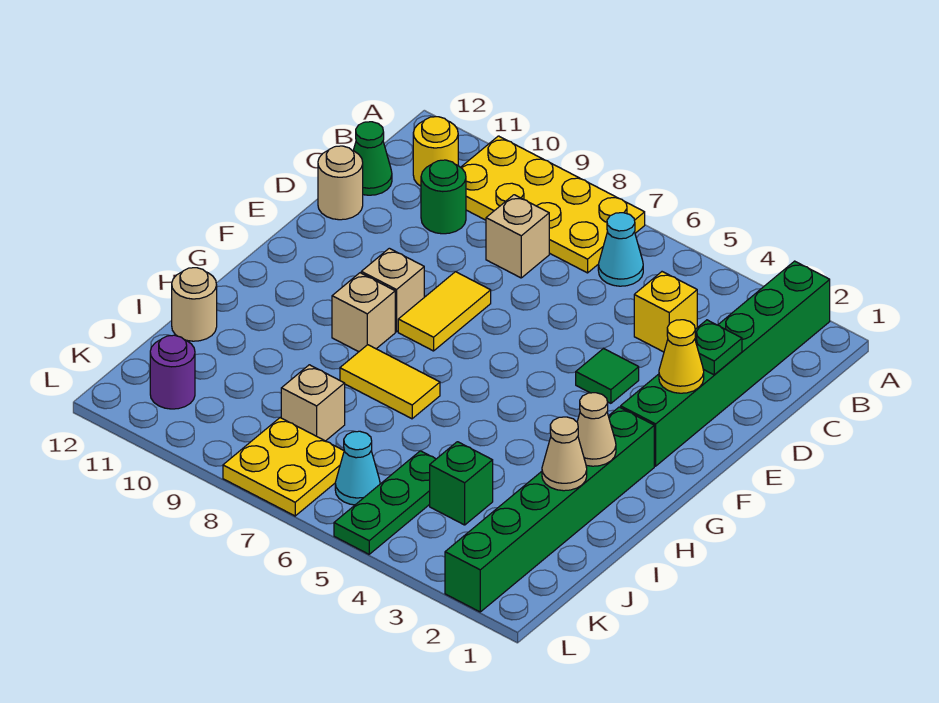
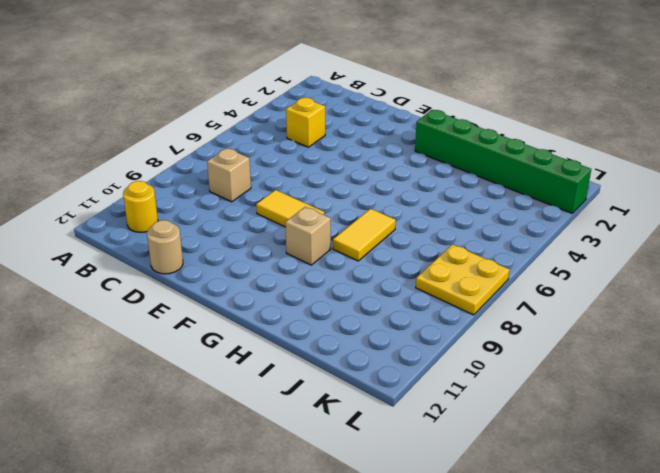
none -> green 1x6 brick [621,261,830,466]
none -> yellow 2x4 plate [461,136,645,273]
none -> cyan 1x1 cone [598,213,643,286]

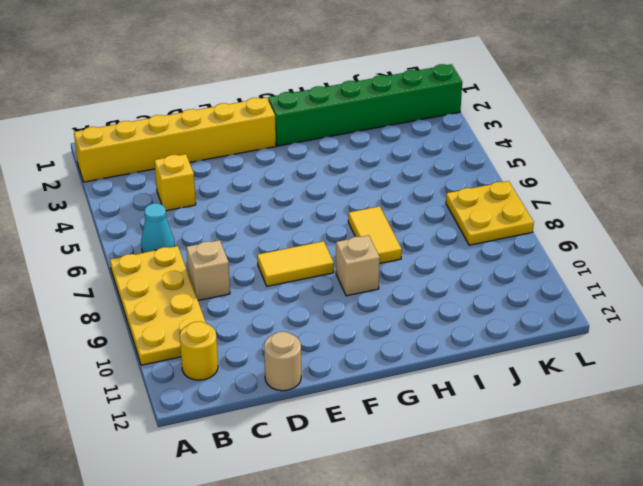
yellow 1x6 brick [74,97,276,182] -> green 1x6 brick [621,261,830,466]
none -> green 1x1 round brick [421,160,466,234]
none -> green 1x1 cone [353,122,392,195]
none -> green 1x1 tile [576,349,639,403]

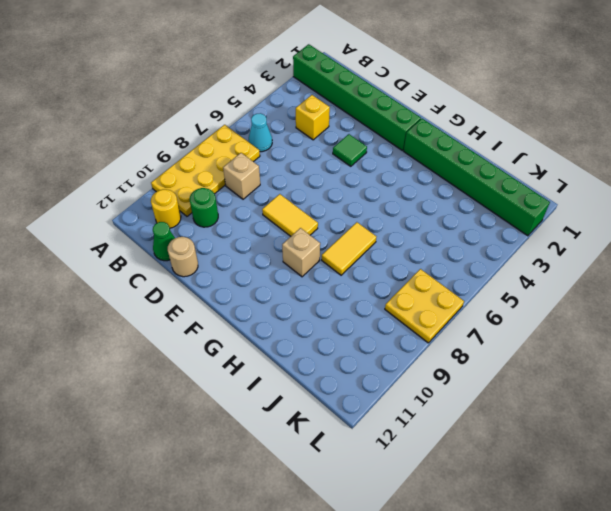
none -> tan 1x1 brick [361,248,424,332]
none -> tan 1x1 round brick [172,268,217,341]
none -> green 1x1 brick [430,442,493,525]

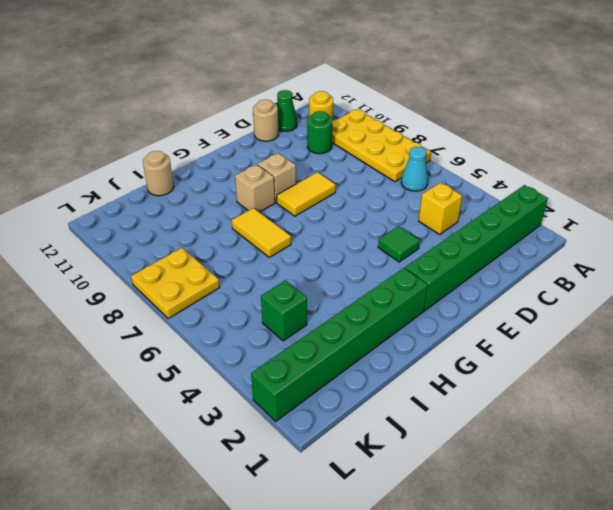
none -> tan 1x1 brick [486,195,549,278]
none -> green 1x3 plate [334,451,436,554]
none -> tan 1x1 brick [281,365,345,441]

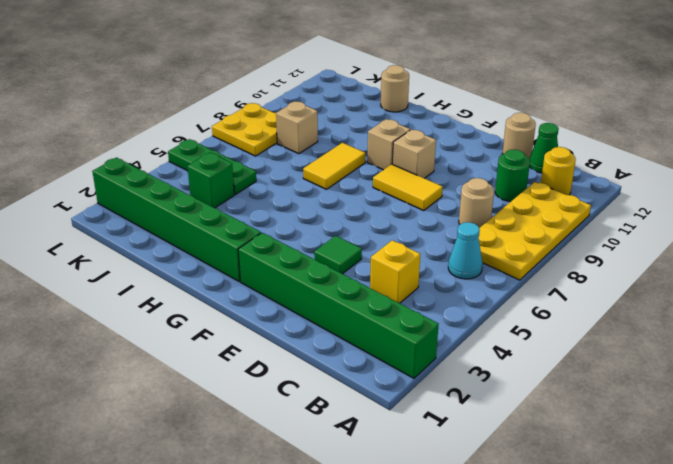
tan 1x1 round brick [459,178,494,228] -> tan 1x1 brick [486,195,549,278]
none -> cyan 1x1 cone [335,431,380,505]
none -> purple 1x1 round brick [150,335,195,409]
none -> green 1x1 plate [695,320,742,375]

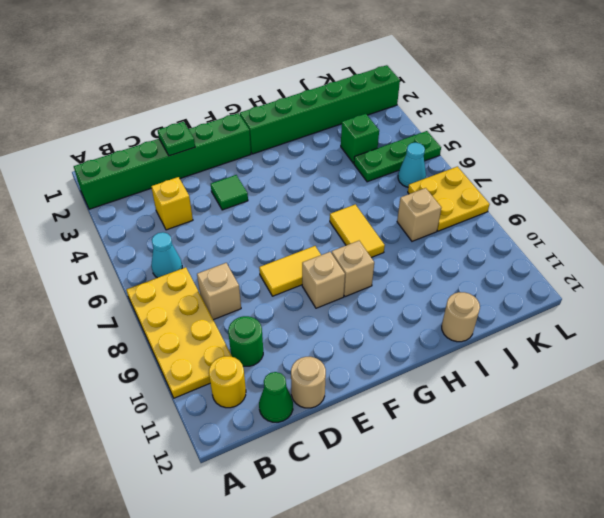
none -> purple 1x1 round brick [150,335,195,409]
none -> yellow 1x1 cone [659,320,704,393]
none -> tan 1x1 cone [577,393,616,466]

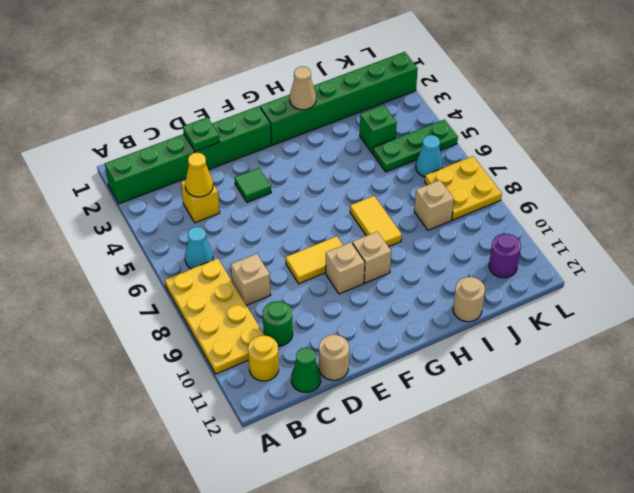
yellow 1x1 cone [185,153,213,197] -> yellow 1x1 cone moved to [659,320,704,393]
none -> tan 1x1 cone [542,417,587,491]

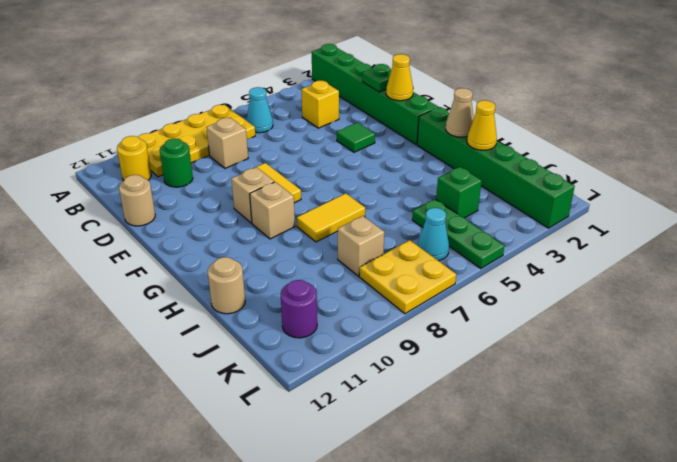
yellow 1x1 cone [467,100,497,150] -> tan 1x1 cone [542,417,587,491]
none -> green 1x1 cone [353,122,392,195]

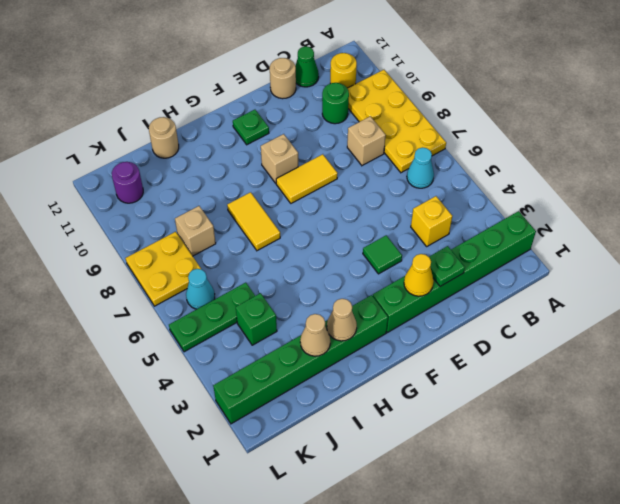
green 1x1 plate [233,110,269,145] -> none
none -> tan 1x1 brick [332,273,395,352]

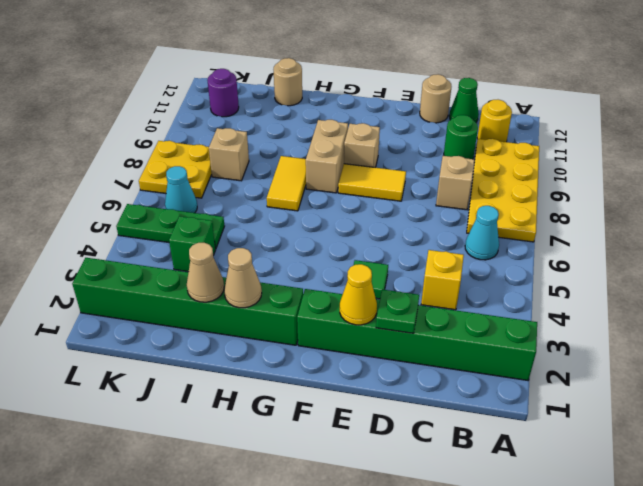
tan 1x2 brick [306,120,348,193] -> tan 1x1 brick [332,273,395,352]

